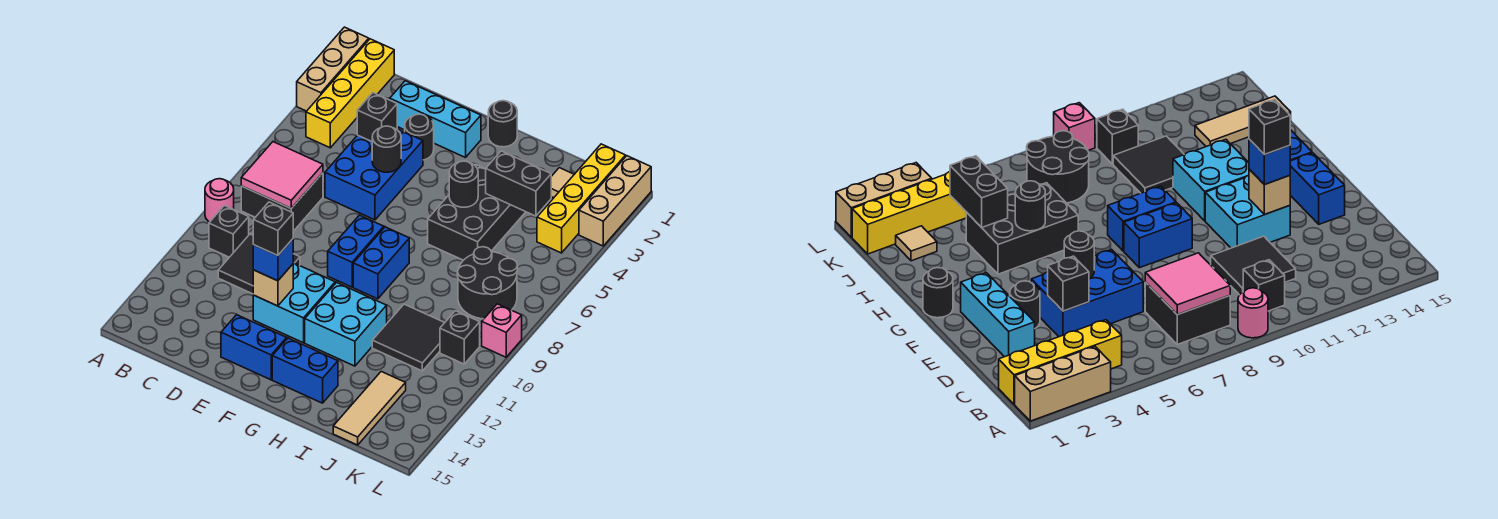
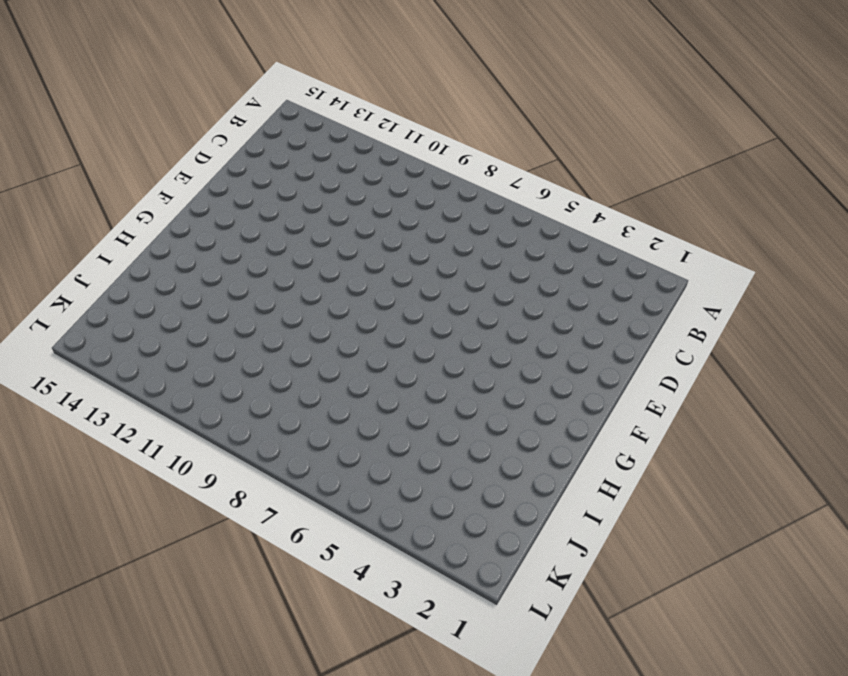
none -> tan 1x3 brick [297,27,369,111]
none -> pink 1x1 round brick [205,179,234,222]
none -> yellow 1x4 brick [306,39,394,148]
none -> black 2x2 brick [241,173,323,231]

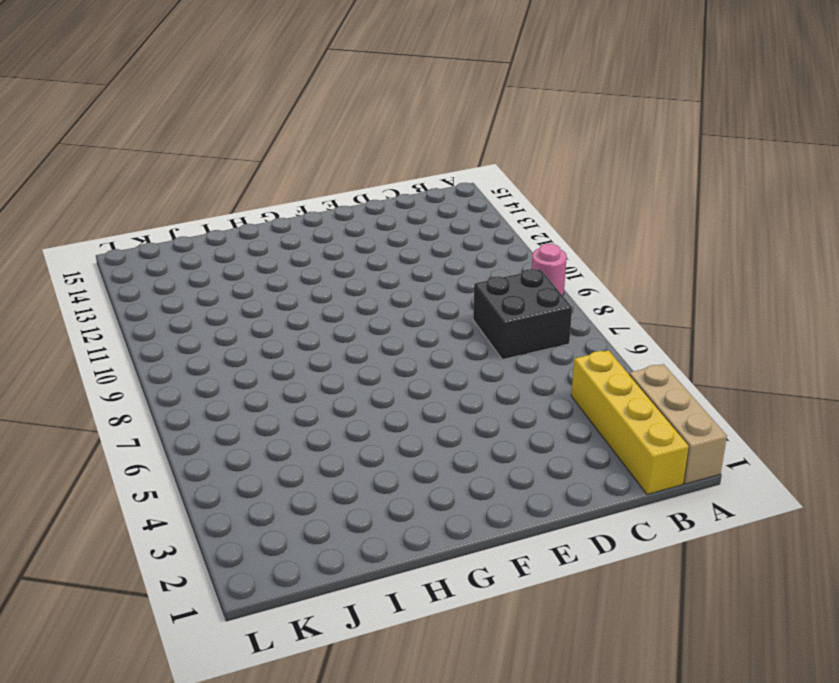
none -> black 1x1 brick [209,206,249,257]
none -> black 2x2 tile [218,234,300,294]
none -> cyan 1x3 brick [390,81,481,158]
none -> blue 2x3 brick [325,129,423,220]

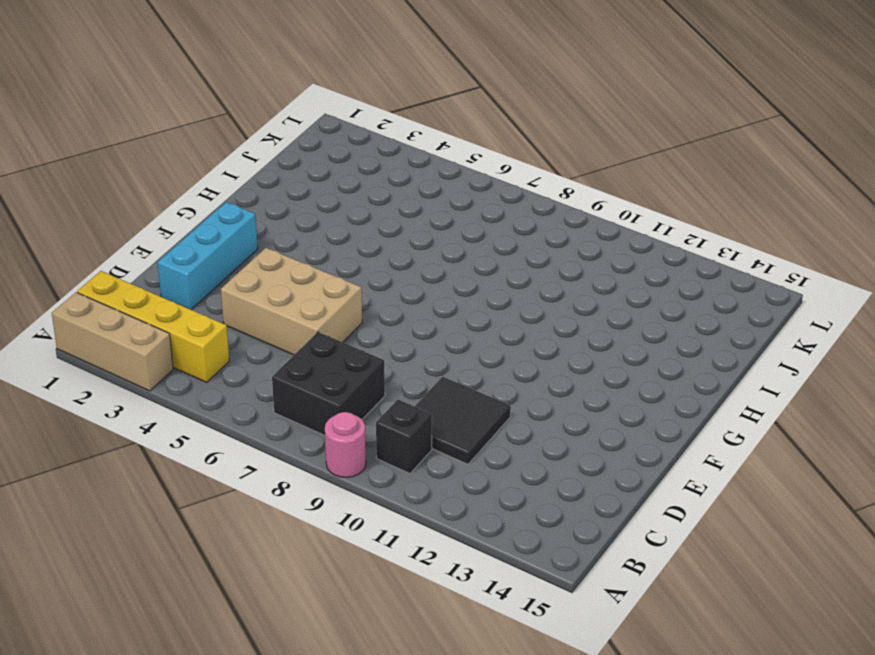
tan 2x3 brick [221,248,362,355] -> blue 2x3 brick [325,129,423,220]
none -> black 1x1 round brick [405,114,434,160]
none -> cyan 2x2 brick [253,263,335,343]
none -> blue 1x2 brick [221,315,287,380]
none -> blue 1x2 brick [328,215,384,287]

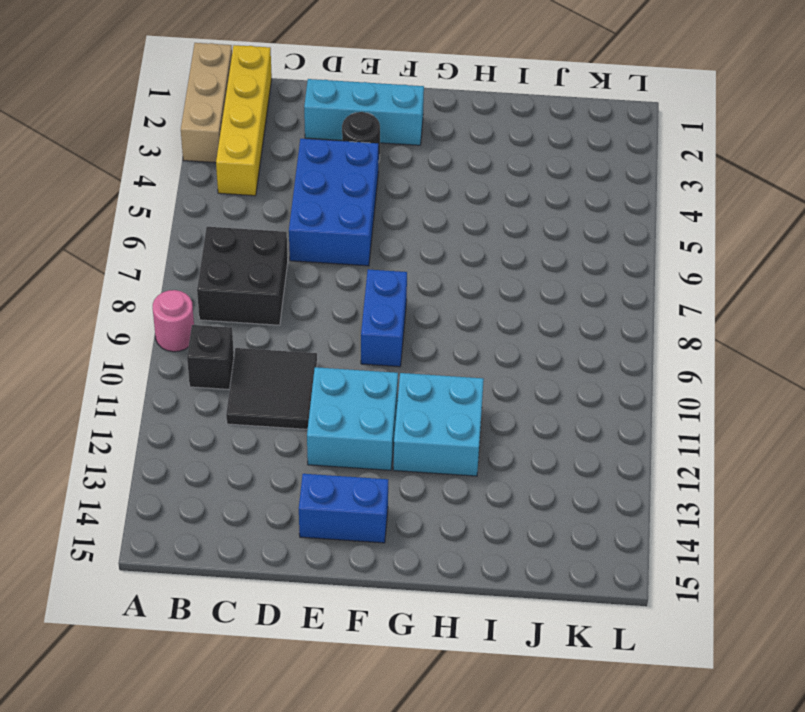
none -> black 1x1 round brick [488,101,517,147]
none -> blue 1x2 brick [353,227,409,299]
none -> blue 1x2 brick [272,338,338,403]
none -> black 2x3 brick [428,165,525,260]

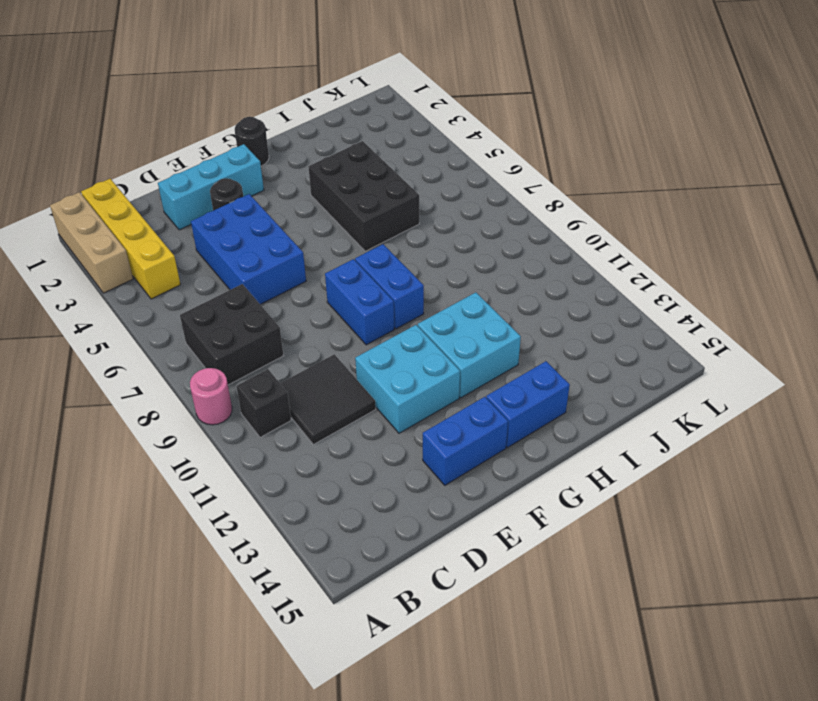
none -> black 2x2 tile [372,304,445,371]
none -> tan 1x1 tile [551,168,574,198]
none -> black 2x2 round brick [457,247,518,319]
none -> tan 1x3 tile [333,372,406,445]

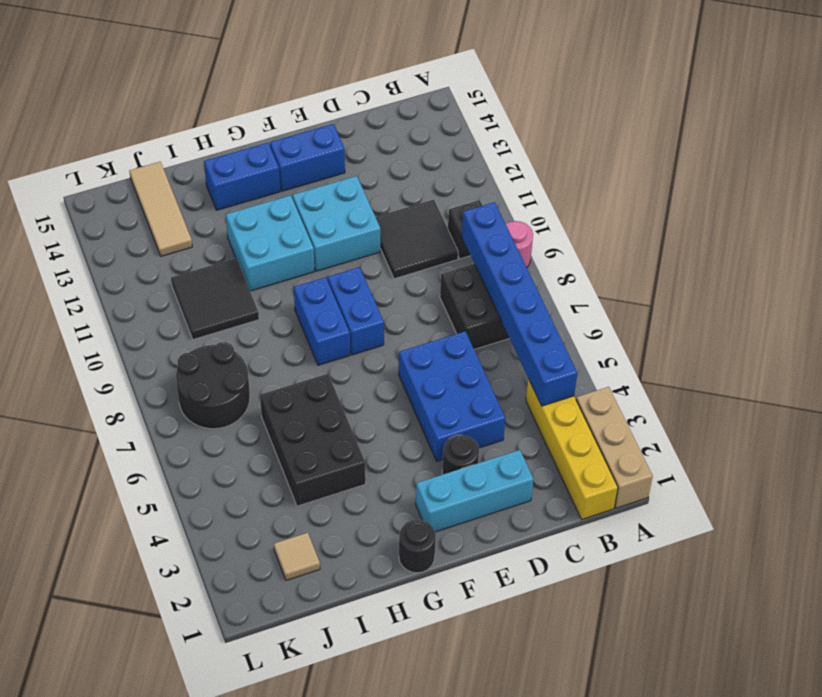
blue 1x6 brick [462,202,577,406] -> pink 2x2 tile [241,142,323,208]
none -> yellow 1x4 brick [537,144,626,253]
none -> black 1x1 brick [440,311,480,364]
none -> tan 1x3 brick [579,156,651,246]
none -> pink 1x1 brick [482,304,522,357]

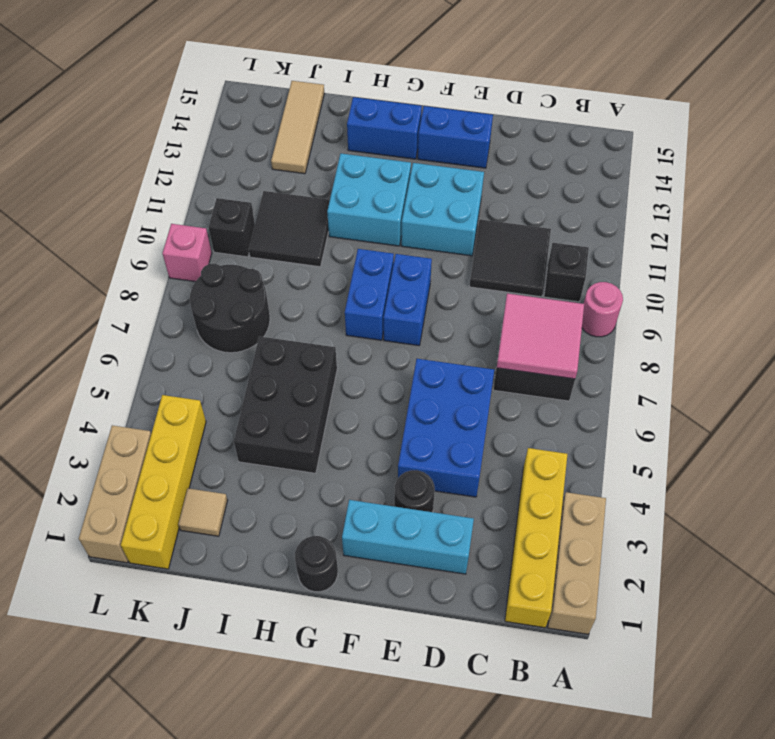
none -> black 1x1 brick [357,93,397,141]
none -> black 1x1 round brick [372,126,401,172]
none -> tan 1x1 brick [253,264,293,306]
none -> black 1x1 round brick [449,161,478,207]

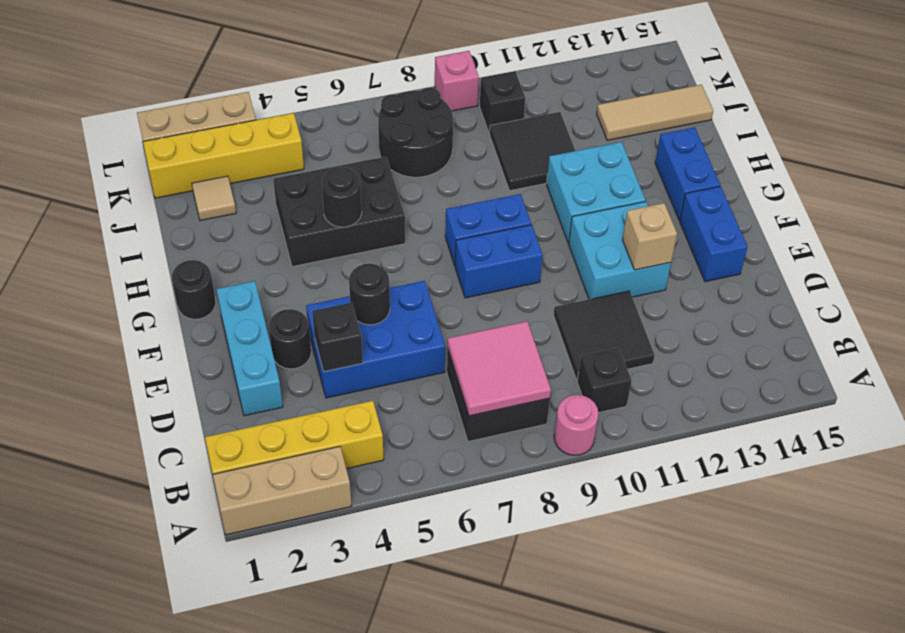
none -> black 1x2 brick [486,151,551,216]
none -> blue 1x1 brick [253,239,293,281]
none -> black 1x1 brick [253,202,293,256]

